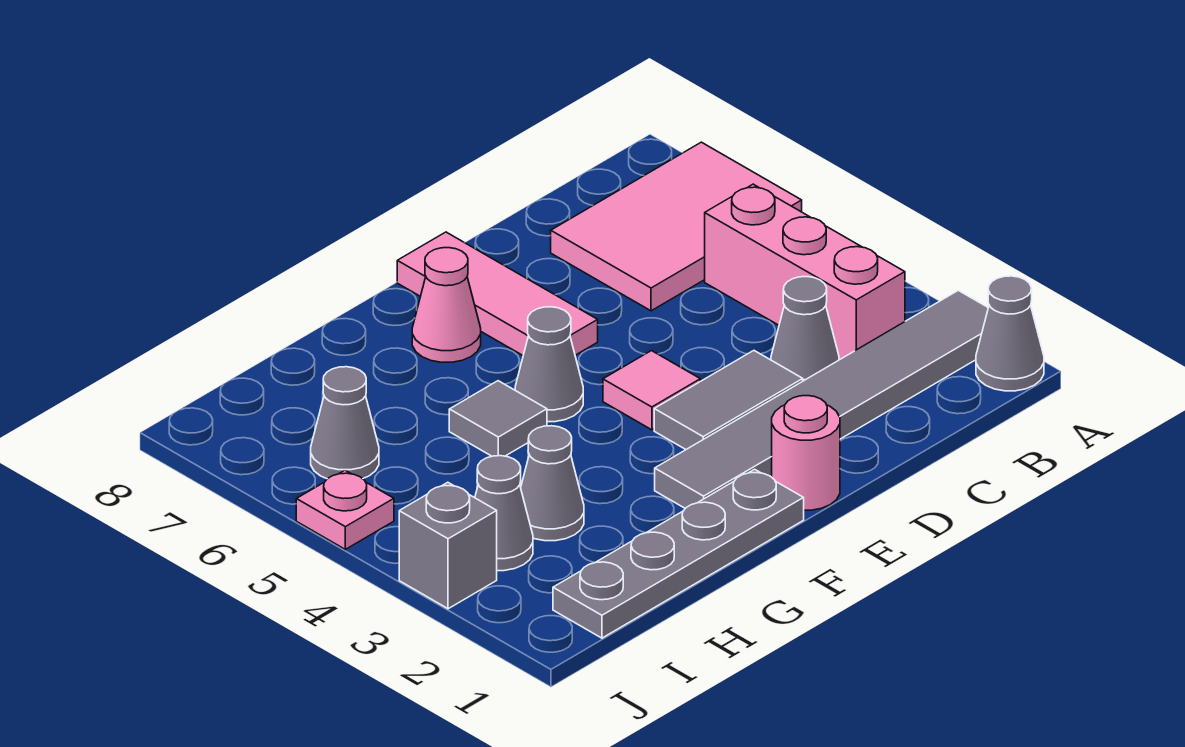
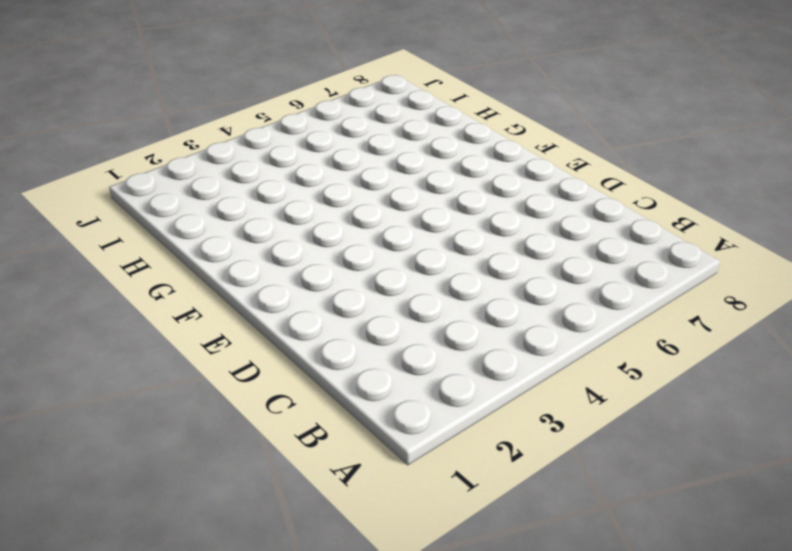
none -> grey 1x1 cone [976,276,1044,391]
none -> grey 1x6 tile [655,290,988,508]
none -> pink 2x3 tile [551,142,802,311]

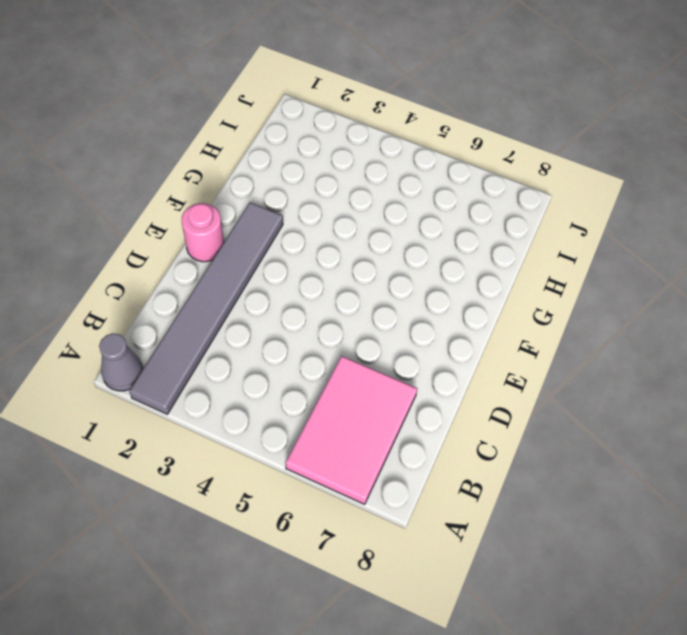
none -> pink 1x3 brick [705,184,905,360]
none -> grey 1x1 cone [771,277,839,381]
none -> grey 1x2 tile [654,351,803,449]

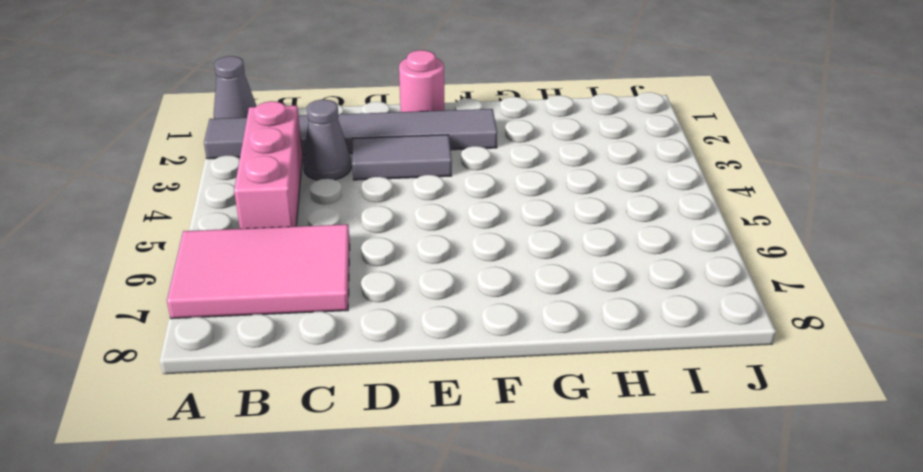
none -> pink 1x1 tile [603,351,700,430]
none -> pink 1x3 tile [397,232,598,355]
none -> grey 1x4 plate [553,469,804,638]

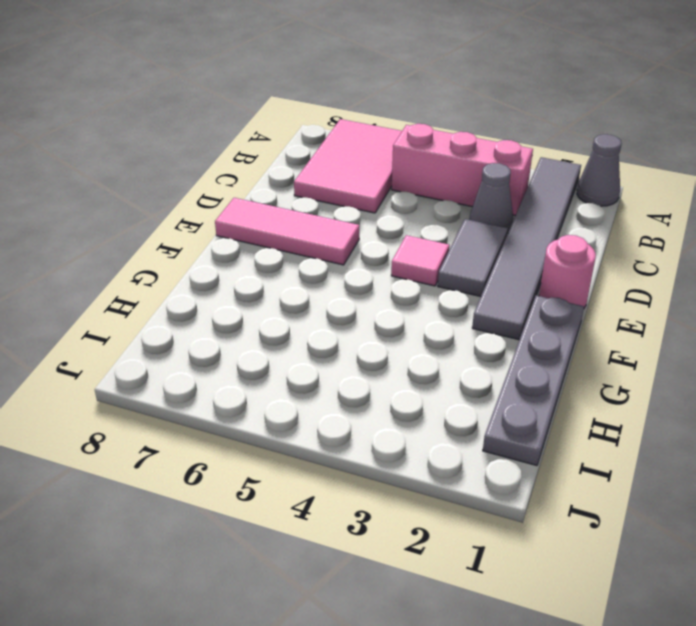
none -> grey 1x1 cone [515,307,583,422]
none -> pink 1x1 cone [412,248,481,362]
none -> grey 1x1 tile [449,381,547,456]

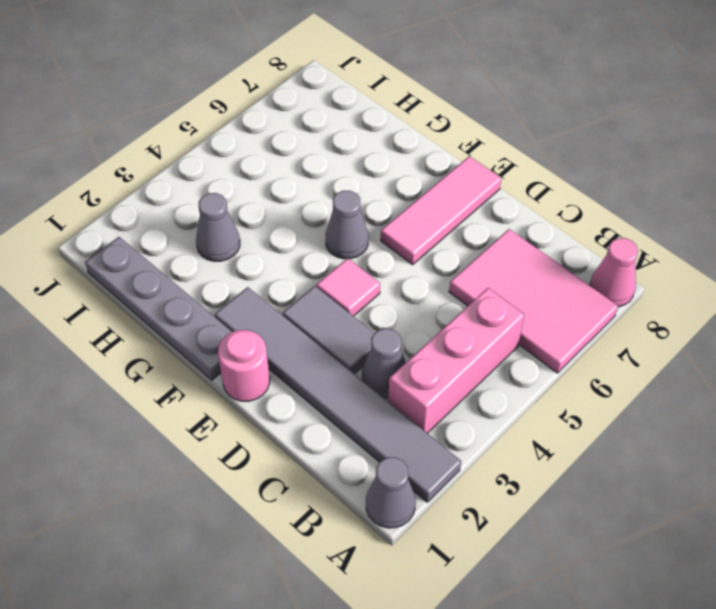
pink 1x1 cone [590,238,638,307] -> pink 1x1 cone moved to [412,248,481,362]
none -> grey 1x1 tile [449,381,547,456]
none -> grey 1x1 cone [475,456,533,571]
none -> grey 1x1 cone [311,367,379,479]

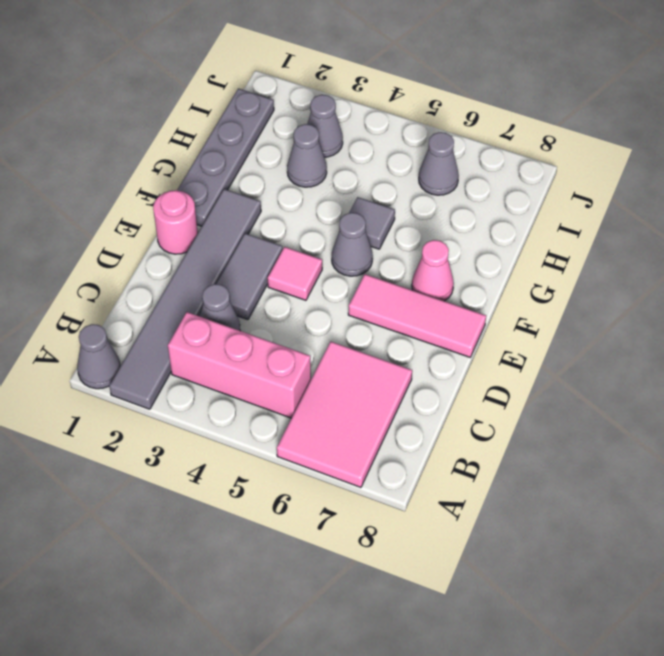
none -> grey 1x1 brick [399,482,497,609]
none -> pink 1x1 plate [296,470,394,549]

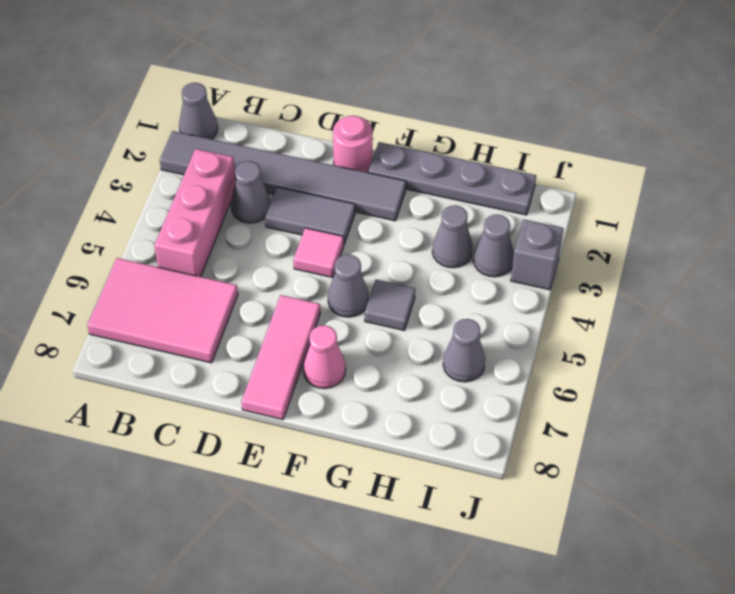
none -> pink 1x1 plate [296,470,394,549]

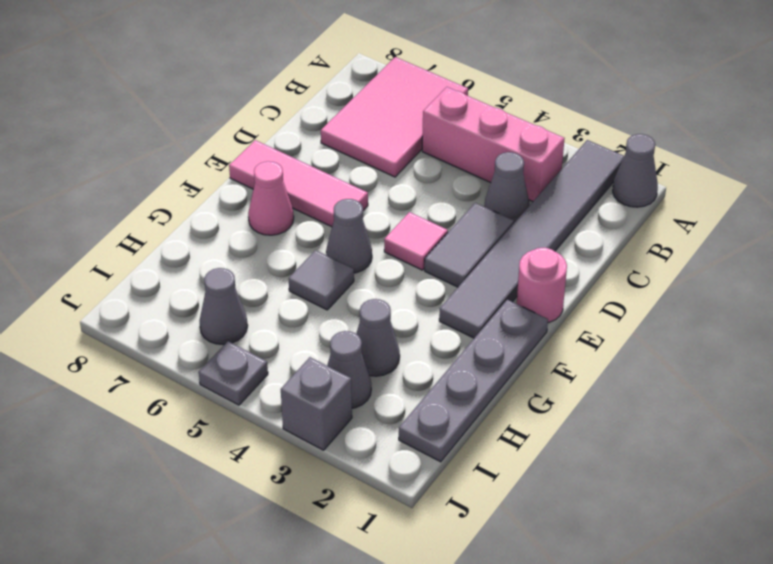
grey 1x1 plate [199,341,268,405] -> pink 1x1 plate [296,470,394,549]

